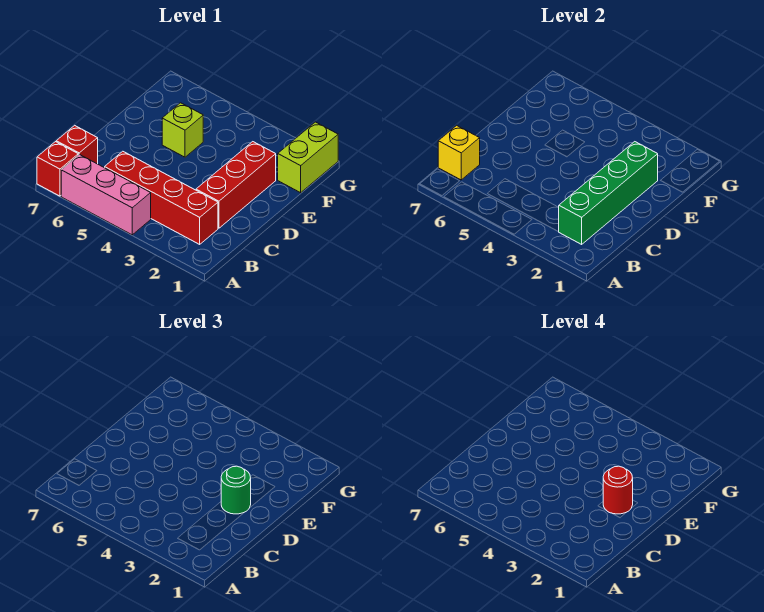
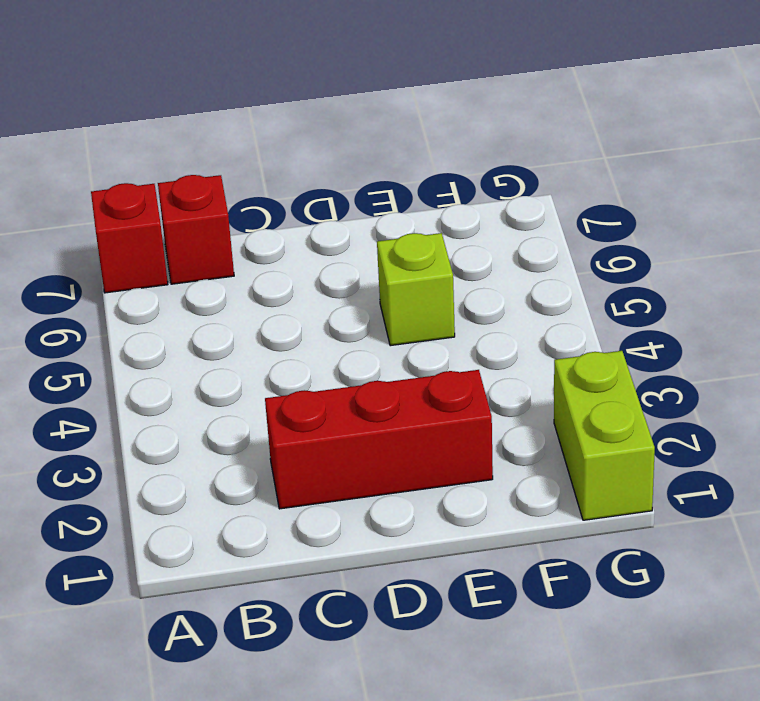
lime 1x2 brick [554,351,655,520] -> lime 1x2 brick turned to [278,122,338,193]
none -> pink 1x3 brick [61,154,151,235]
none -> red 1x4 brick [105,151,218,244]

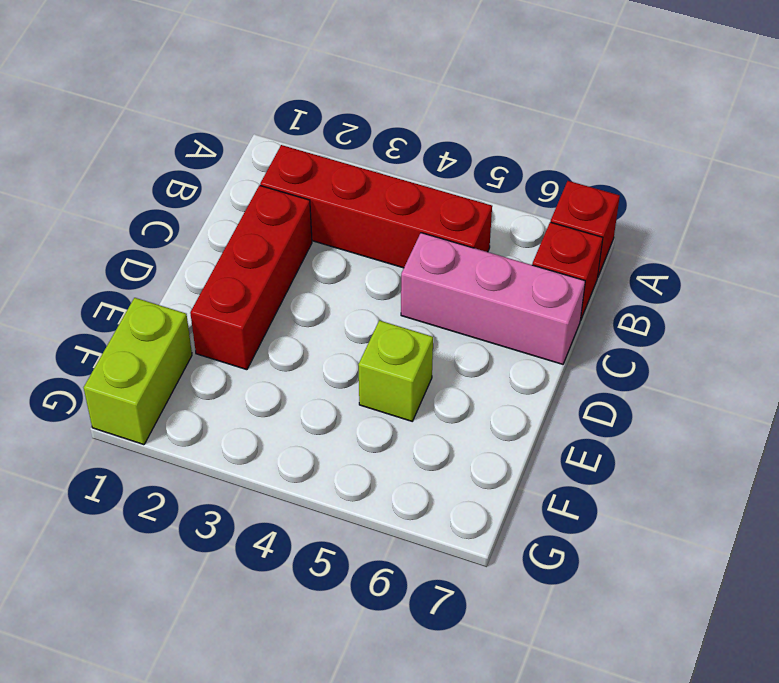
pink 1x3 brick [401,233,585,364] -> pink 1x3 brick moved to [61,154,151,235]
none -> green 1x4 brick [559,142,658,244]
none -> yellow 1x1 brick [438,125,480,180]

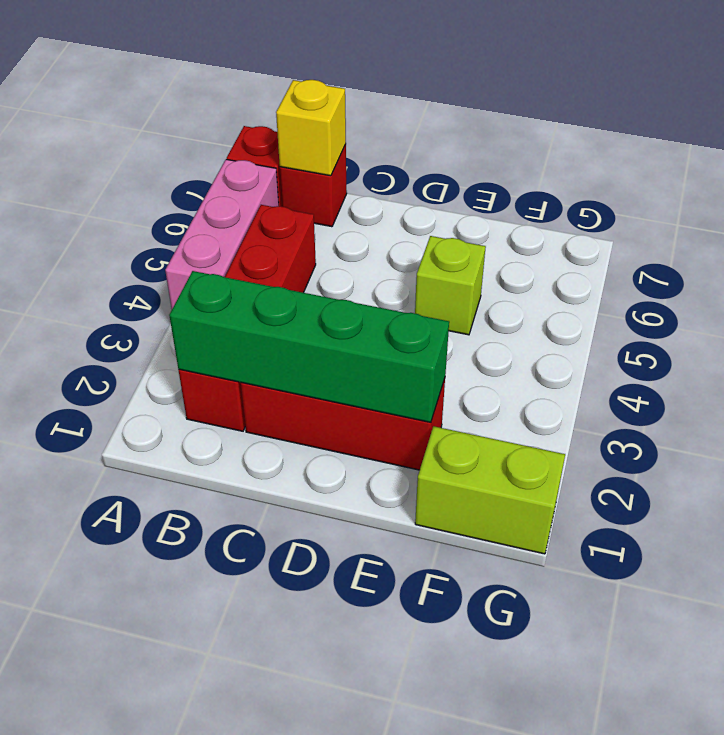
none -> green 1x1 round brick [221,466,251,514]
none -> red 1x1 round brick [603,466,633,514]

